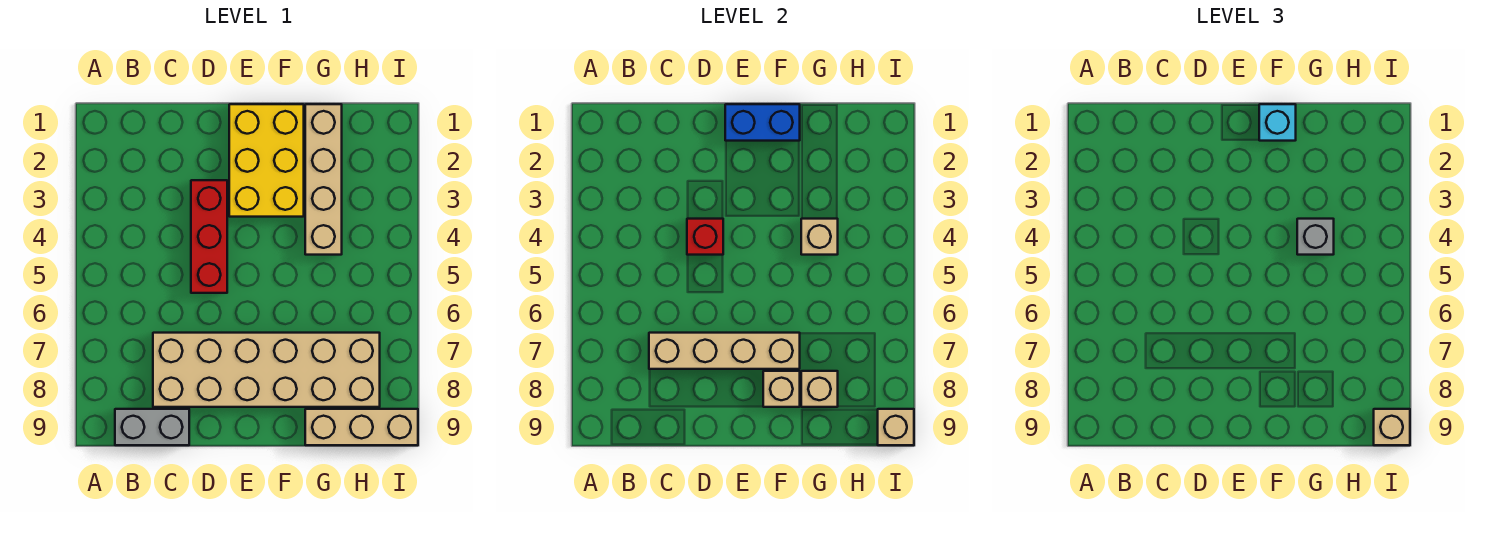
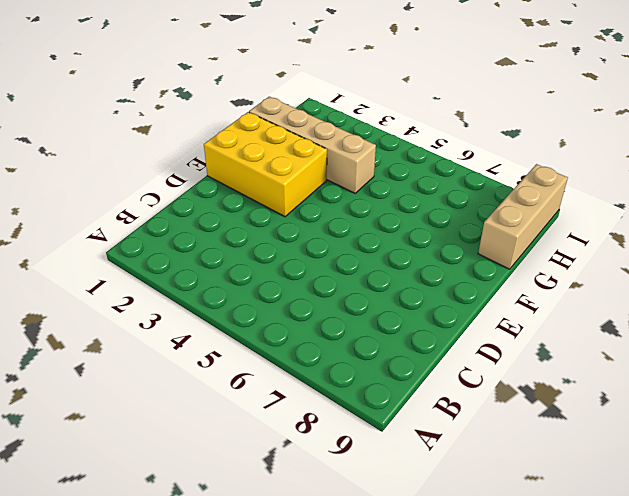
none -> grey 1x2 brick [115,409,189,445]
none -> tan 2x6 brick [153,333,380,407]
none -> red 1x3 brick [191,180,227,293]

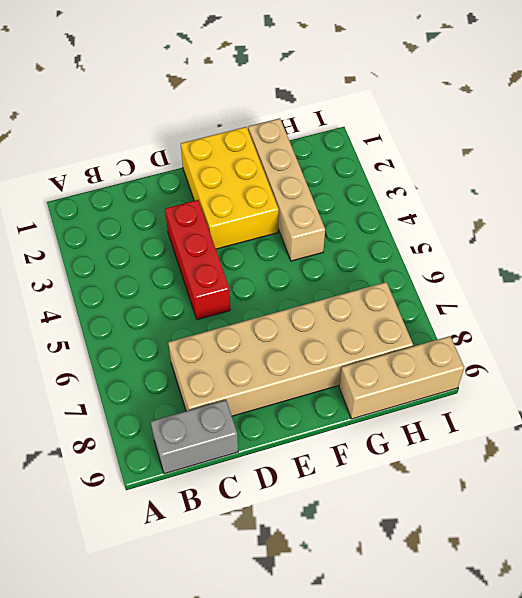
none -> tan 1x4 brick [649,333,800,369]
none -> red 1x1 brick [687,219,723,255]
none -> blue 1x2 brick [725,104,800,141]

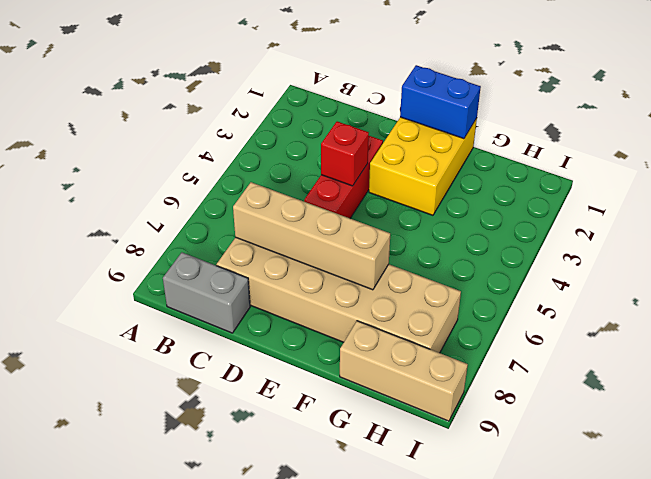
none -> tan 1x4 brick [305,104,342,255]
none -> tan 1x1 brick [763,371,800,407]
none -> tan 1x1 brick [801,219,838,255]

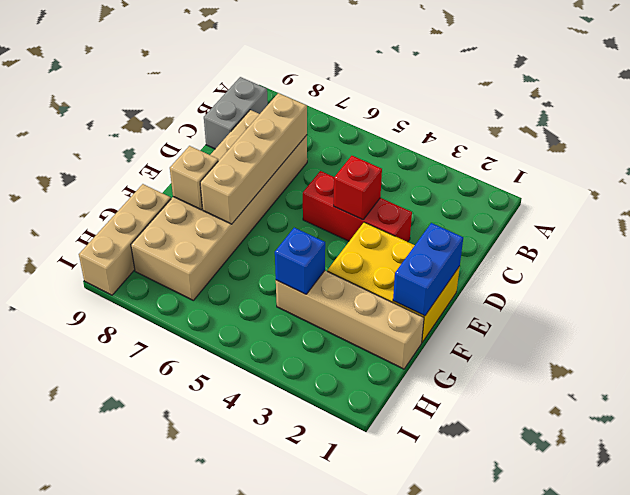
blue 1x1 brick [275,228,325,294] -> tan 1x1 brick [801,219,838,255]
none -> tan 1x1 brick [801,371,838,407]
none -> tan 1x1 brick [878,409,914,445]
none -> cyan 1x1 brick [1259,104,1296,141]

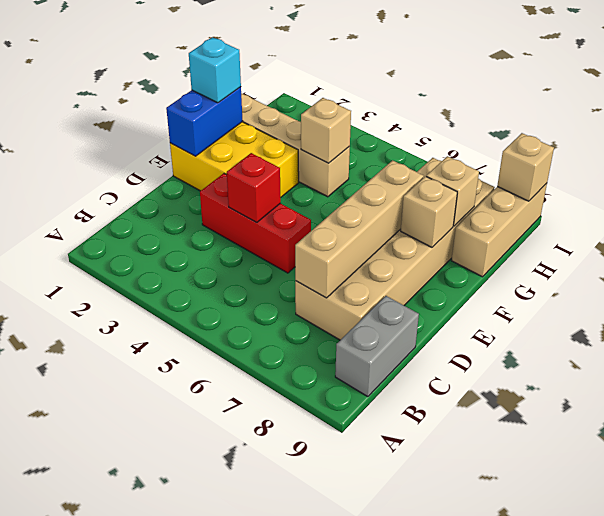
none -> grey 1x1 brick [1297,219,1334,255]
none -> tan 1x1 brick [1374,409,1410,445]

